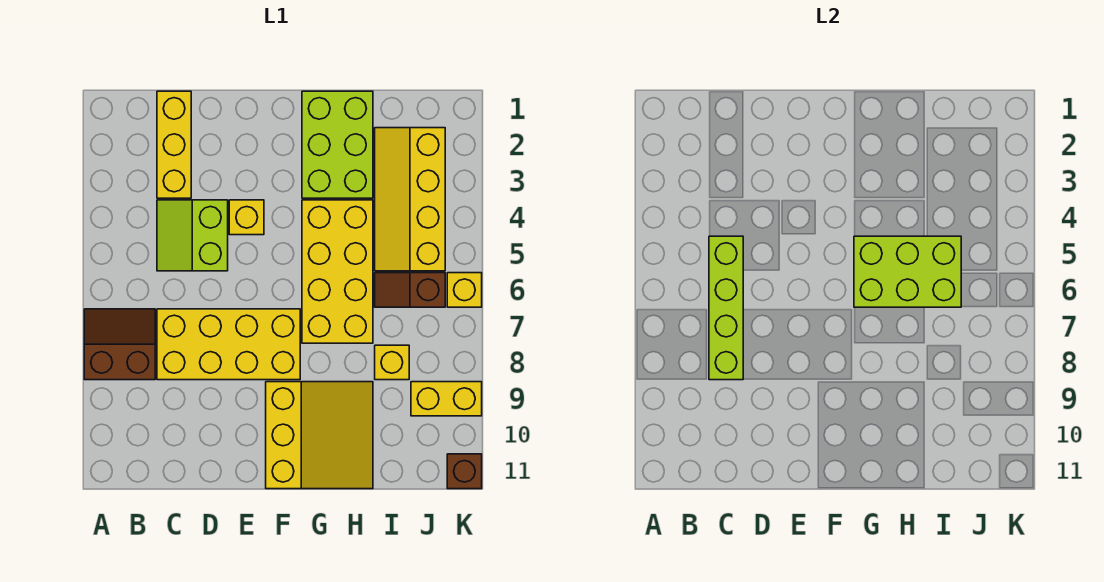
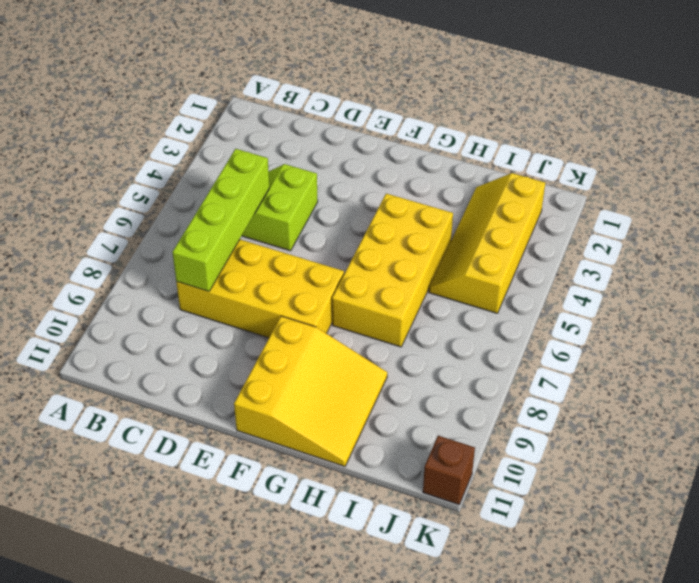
none -> brown 2x2 slope [84,309,155,380]
none -> yellow 1x3 brick [157,91,191,198]
none -> yellow 1x1 brick [229,200,264,235]

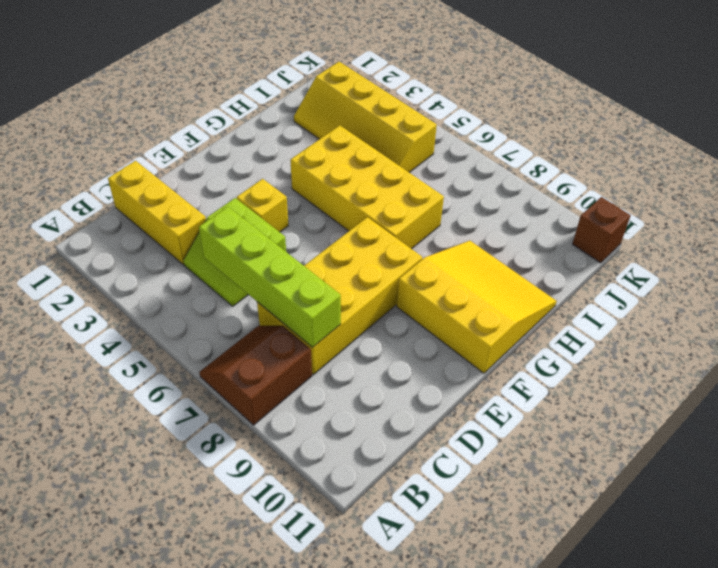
none -> lime 2x3 brick [302,91,373,198]
none -> brown 1x2 slope [375,273,445,307]
none -> yellow 1x1 brick [375,345,409,380]

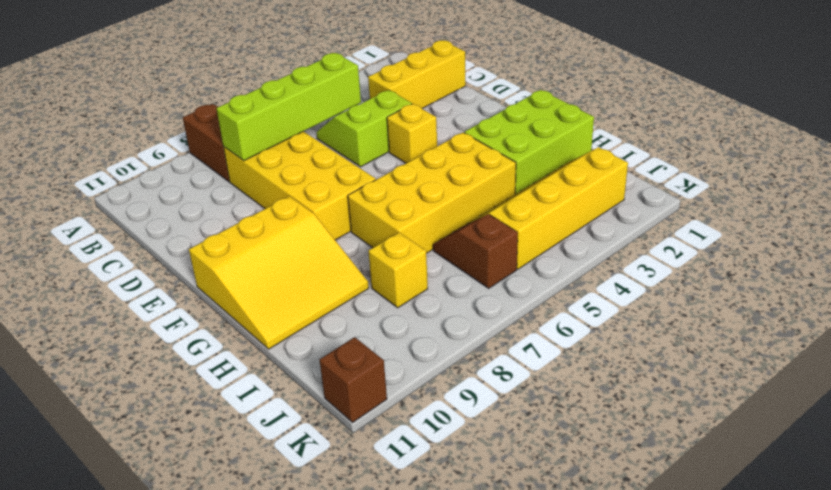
none -> yellow 1x2 brick [411,382,482,416]
none -> yellow 1x1 brick [447,273,482,307]
none -> lime 2x3 brick [854,236,961,307]

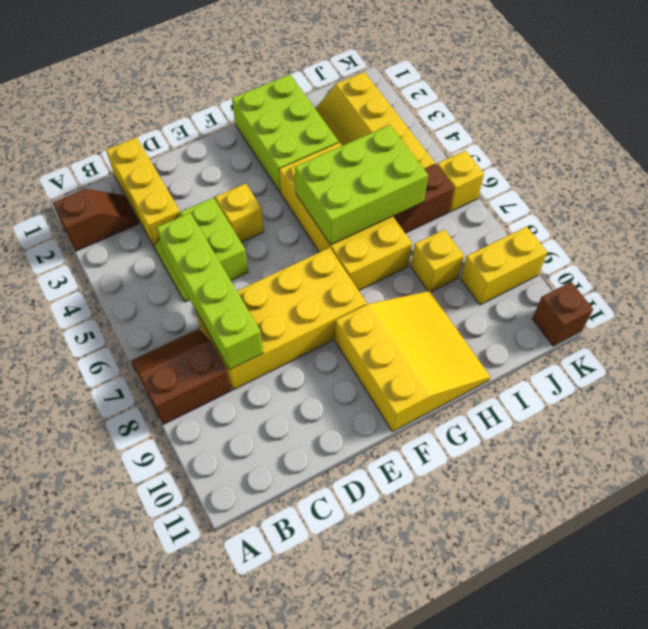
brown 1x2 slope [53,189,139,251] -> none

